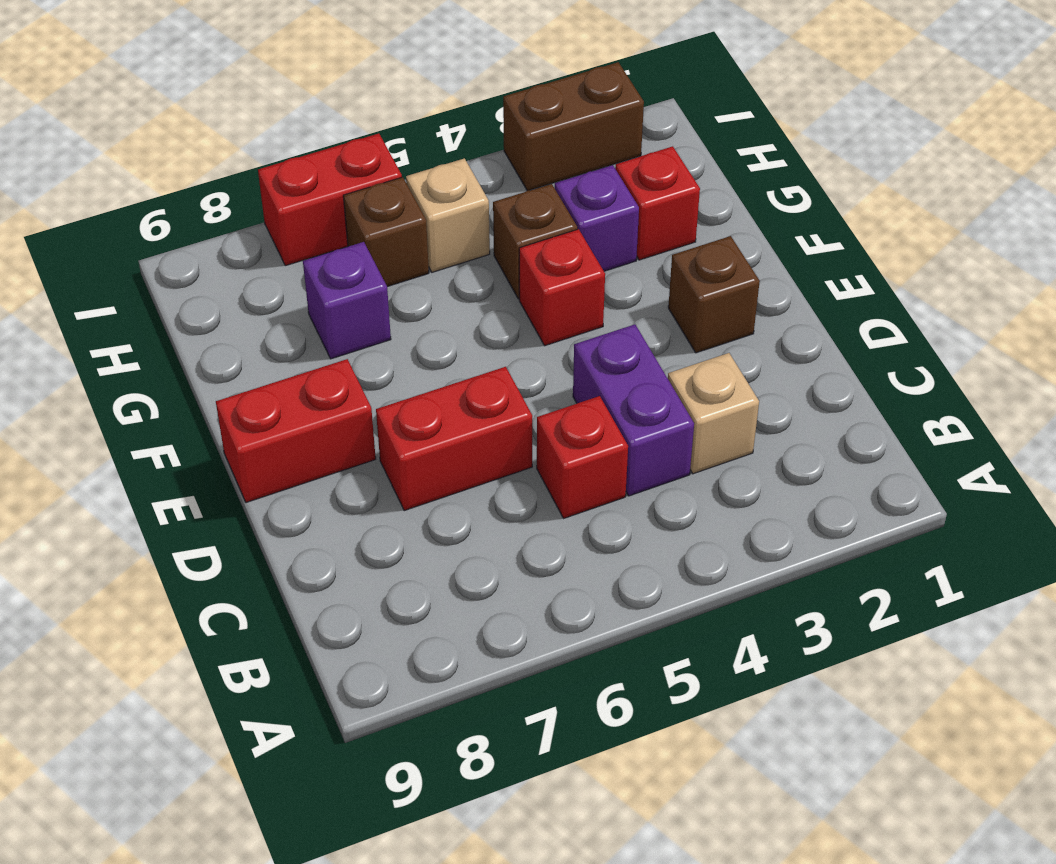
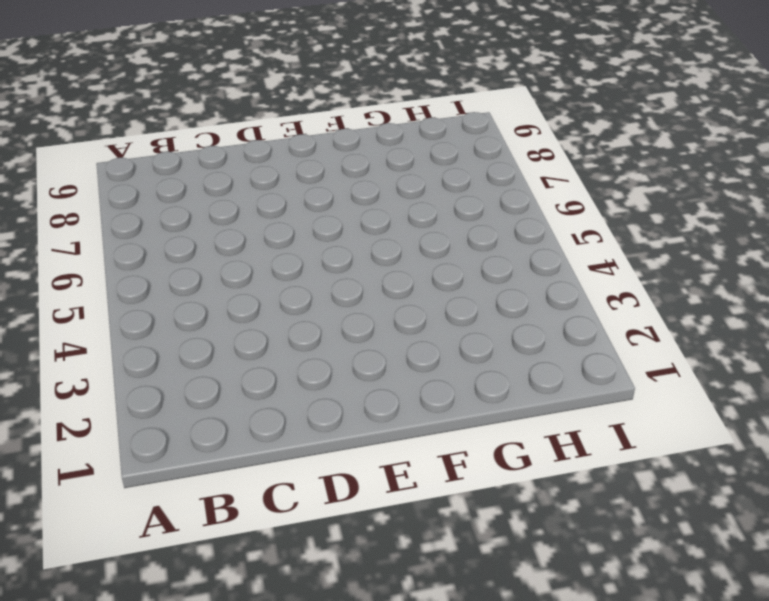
none -> tan 1x1 brick [668,353,759,474]
none -> purple 1x2 brick [573,324,694,496]
none -> red 1x1 brick [537,396,628,518]

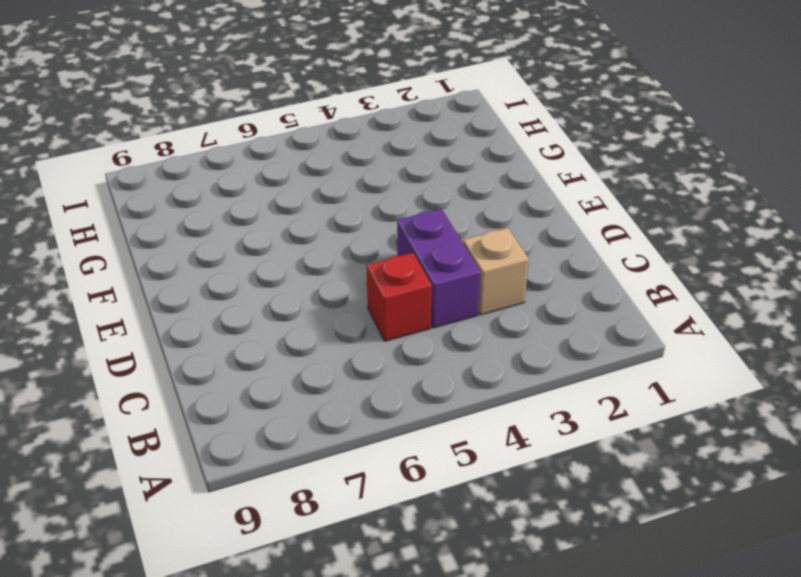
none -> red 1x2 brick [376,367,532,511]
none -> brown 1x1 brick [668,236,760,353]
none -> red 1x2 brick [216,359,376,503]

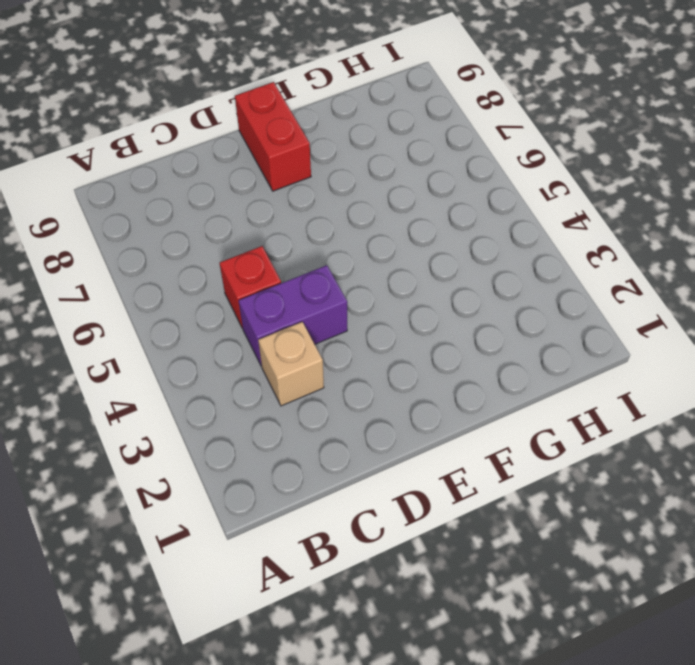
none -> red 1x2 brick [376,367,532,511]
none -> brown 1x1 brick [668,236,760,353]
none -> red 1x1 brick [519,229,605,346]

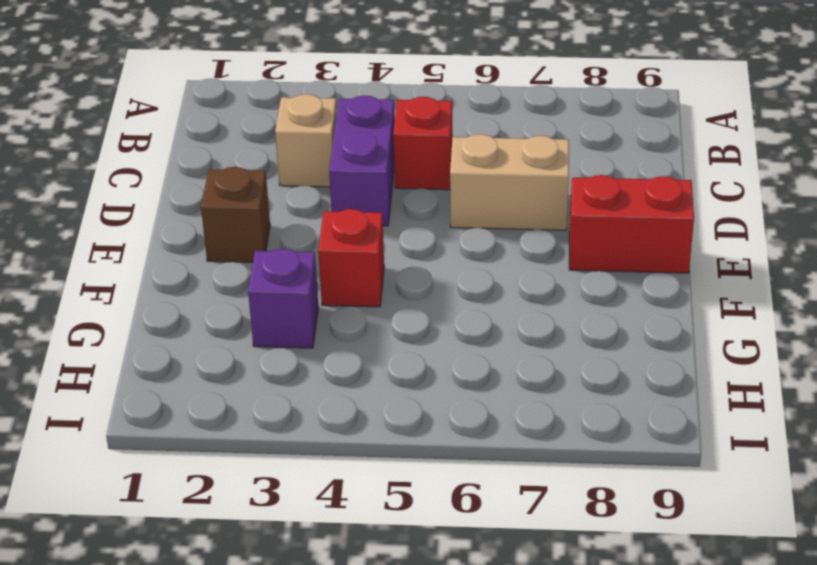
tan 1x2 brick [450,134,569,230] -> red 1x2 brick [376,367,532,511]
none -> red 1x1 brick [615,146,700,260]
none -> brown 1x1 brick [493,184,577,299]
none -> purple 1x1 brick [303,242,391,359]

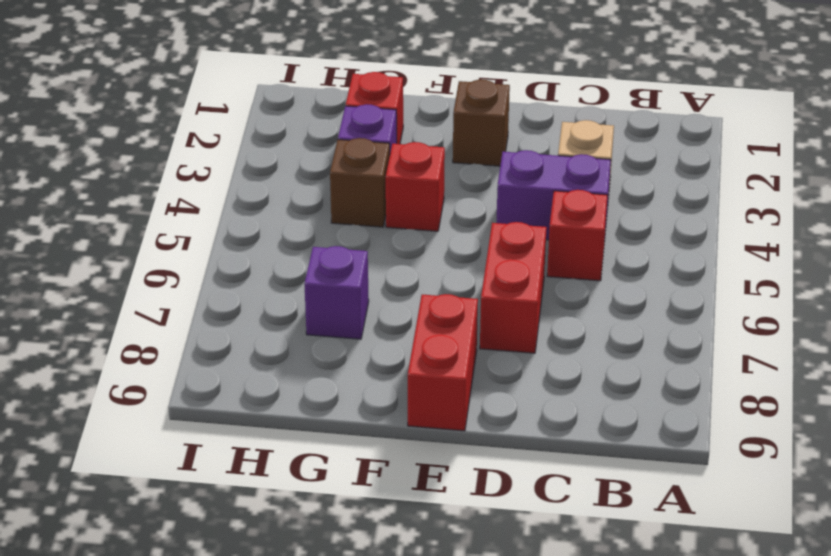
none -> tan 1x1 brick [406,158,490,272]
none -> brown 1x1 brick [343,177,429,287]
none -> brown 1x2 brick [503,62,644,191]

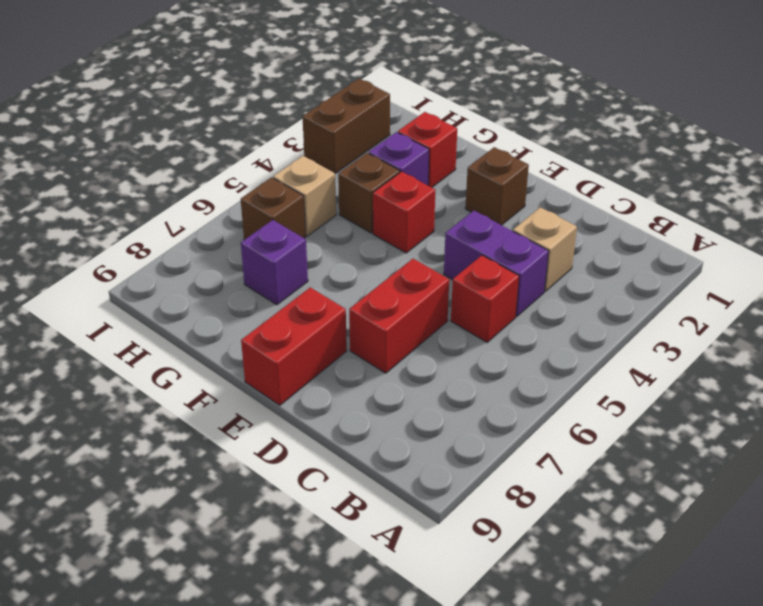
none -> red 1x2 brick [258,134,402,266]

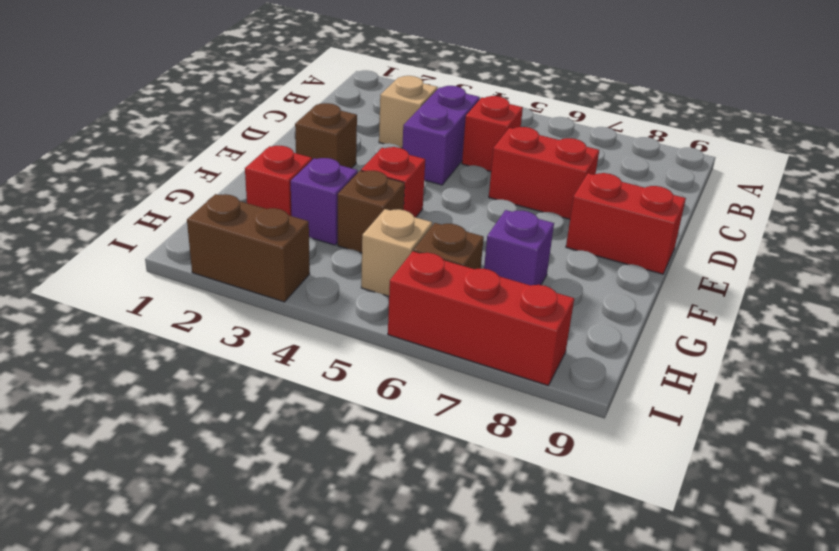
red 1x3 brick [388,251,574,385] -> red 1x2 brick [258,134,402,266]

